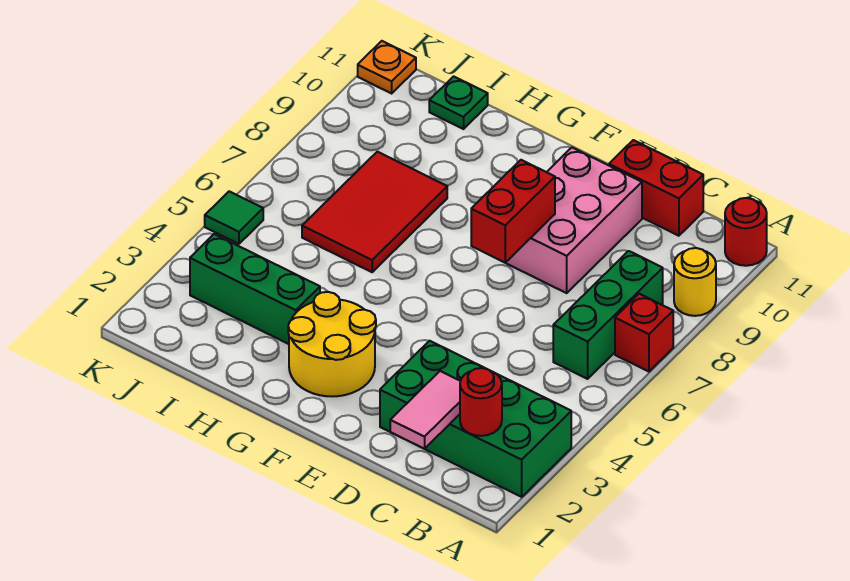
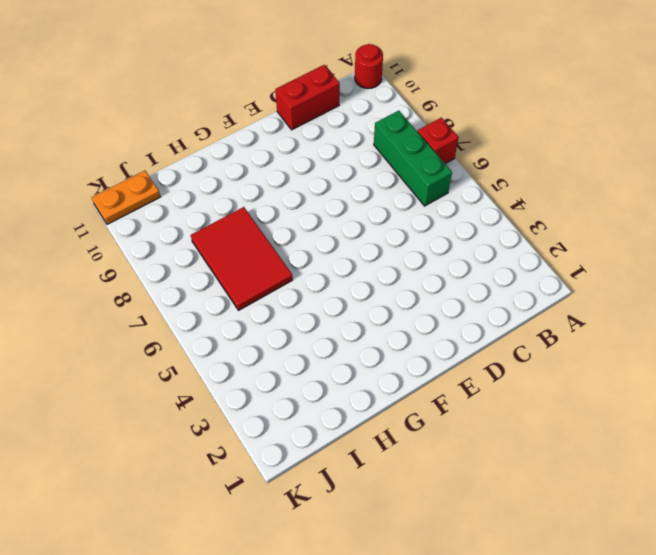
orange 1x2 plate [92,171,160,224] -> orange 1x1 plate [358,41,416,93]
none -> green 2x4 brick [380,341,571,497]
none -> yellow 1x1 round brick [674,248,716,316]
none -> pink 2x3 brick [505,148,642,293]

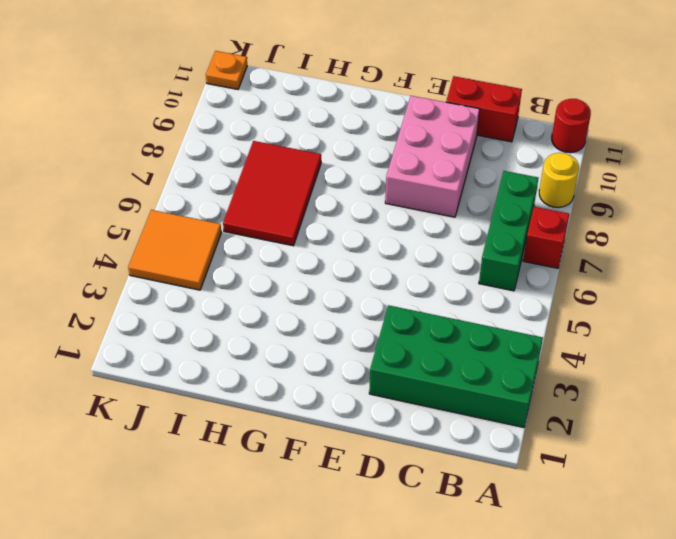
orange 2x2 tile [128,210,221,290] -> green 1x1 tile [205,191,263,244]
none -> yellow 2x2 round brick [288,292,376,396]
none -> green 1x3 brick [190,234,320,344]
none -> green 1x1 plate [429,76,488,129]

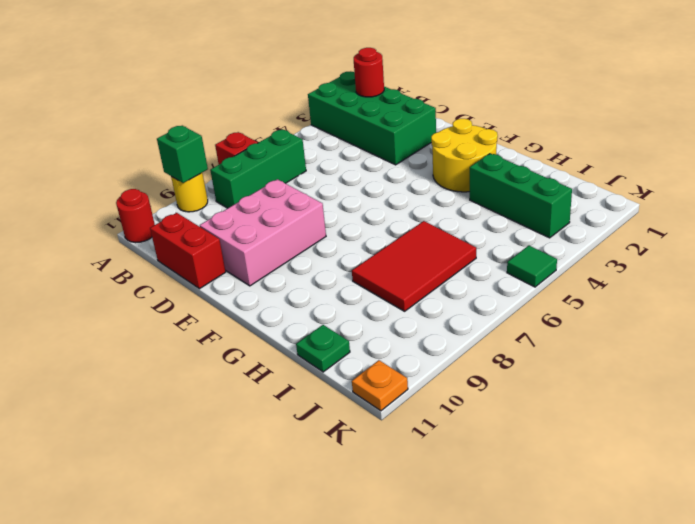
green 1x1 brick [157,126,208,183] -> none
none -> pink 1x2 tile [390,371,460,449]
none -> red 1x2 brick [471,160,555,263]

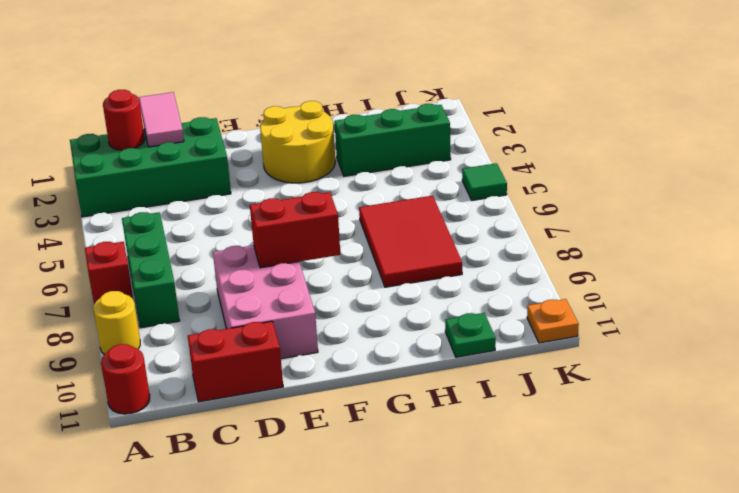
red 1x2 brick [250,192,340,268] -> red 1x2 brick turned to [471,160,555,263]

